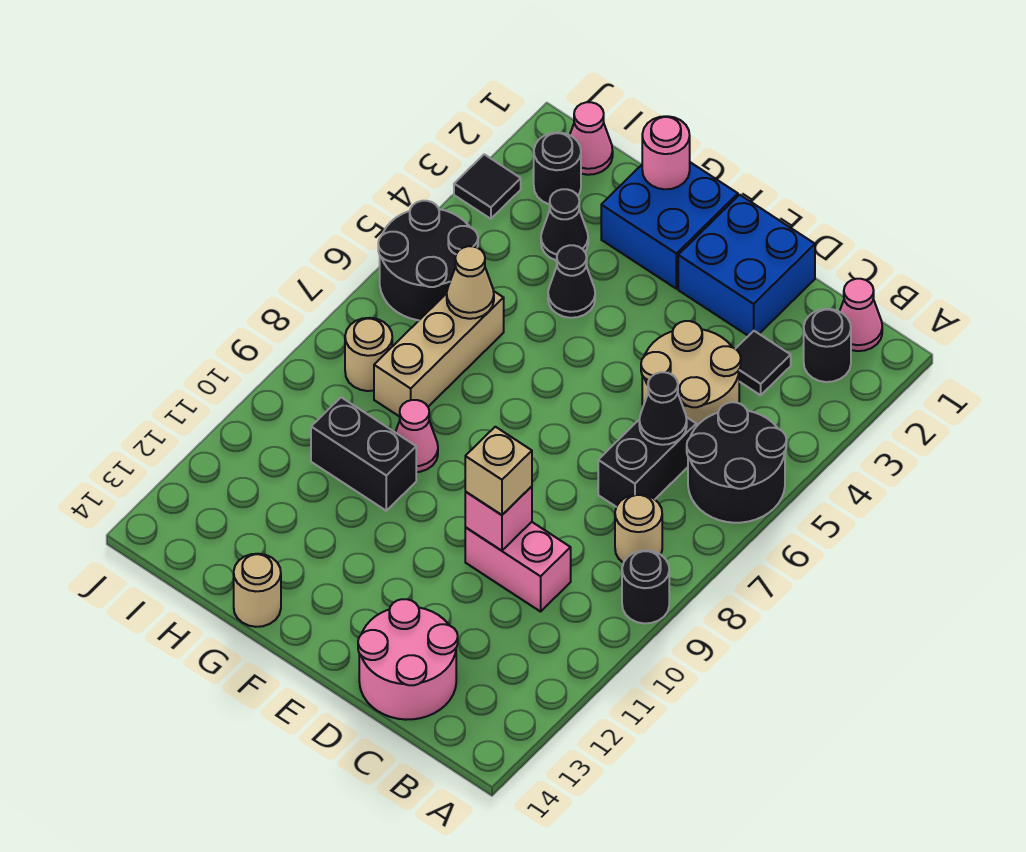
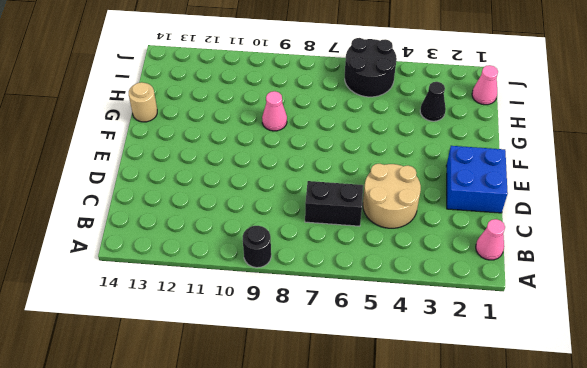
none -> black 2x2 round brick [687,402,786,523]
none -> black 1x1 round brick [804,309,851,382]
none -> tan 1x1 round brick [615,494,662,563]

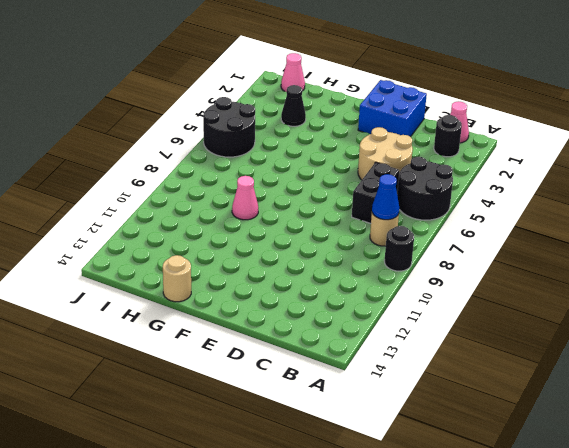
blue 1x1 cone [372,174,399,220] -> none
none -> black 1x1 tile [736,331,791,395]
none -> pink 1x2 brick [465,522,571,612]
none -> pink 2x2 round brick [358,599,458,720]

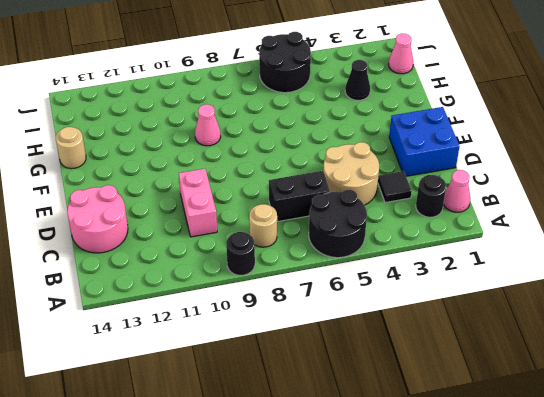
none -> blue 2x2 brick [601,162,738,289]
none -> black 1x1 cone [548,245,595,318]
none -> black 1x2 brick [311,397,416,511]

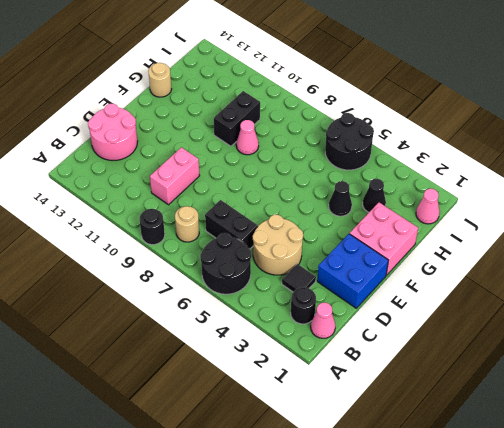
pink 2x2 brick [350,203,418,275] -> blue 2x2 brick [601,162,738,289]
none -> tan 1x3 brick [374,291,504,417]
none -> black 1x1 round brick [534,132,581,204]
none -> tan 1x1 round brick [345,318,392,391]

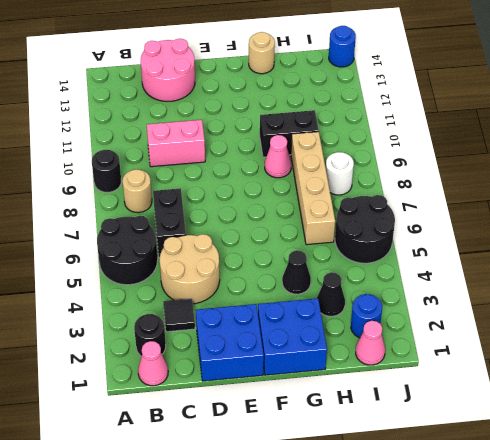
tan 1x4 brick [291,132,335,245] -> tan 1x3 brick [374,291,504,417]
blue 1x1 round brick [351,294,382,338] -> black 1x1 round brick [534,132,581,204]
white 1x1 round brick [326,152,354,195] -> tan 1x1 round brick [345,318,392,391]
blue 1x1 round brick [329,26,356,67] -> none
none -> black 1x1 tile [454,154,521,219]
none -> black 1x1 cone [639,372,687,445]
none -> pink 1x1 brick [465,486,532,551]

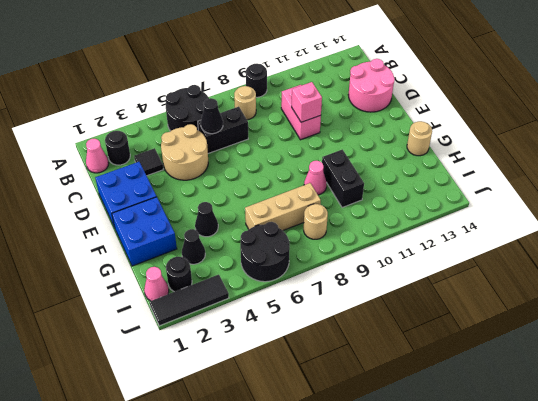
black 1x3 tile [150,275,229,326] -> black 1x1 tile [454,154,521,219]
none -> pink 1x1 round brick [642,116,690,189]
none -> tan 1x1 cone [447,246,494,319]
none -> tan 1x1 brick [465,427,532,515]

